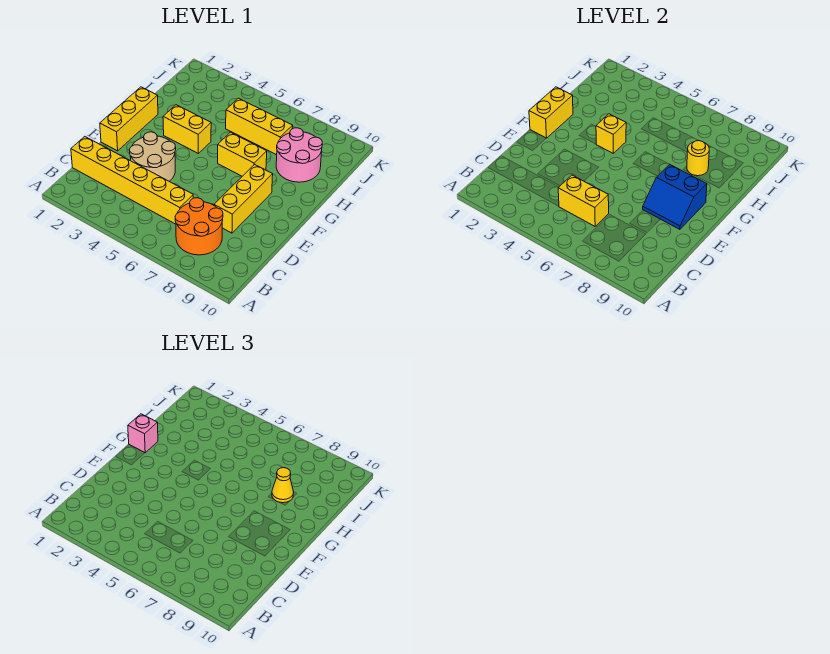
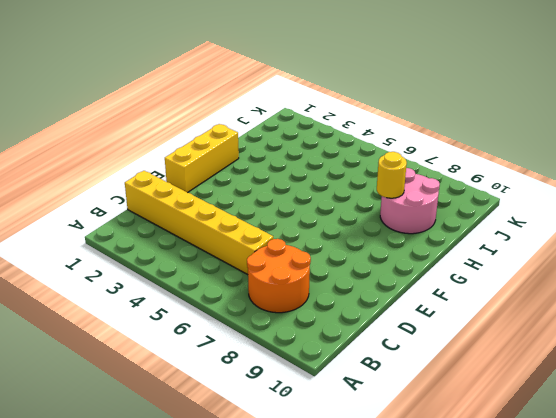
none -> tan 2x2 round brick [130,132,176,181]
none -> yellow 1x3 brick [214,165,273,233]
none -> yellow 1x2 brick [163,105,211,153]

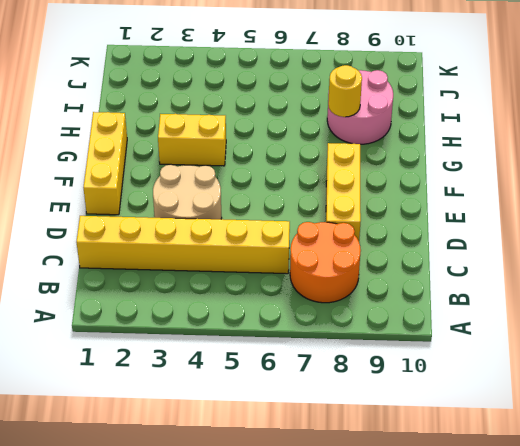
none -> yellow 1x2 brick [218,132,267,176]
none -> yellow 1x3 brick [226,98,293,155]
none -> yellow 1x2 brick [558,175,609,226]

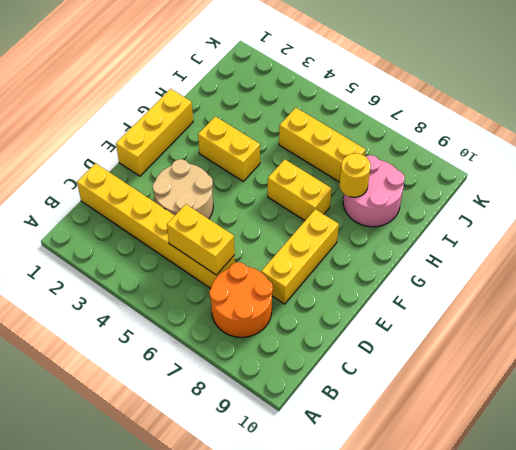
none -> blue 2x2 slope [643,164,707,229]
none -> yellow 1x2 brick [529,87,573,138]
none -> yellow 1x1 brick [596,114,626,153]

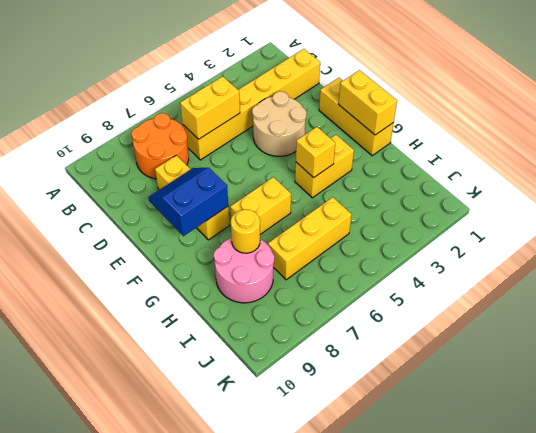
none -> pink 1x1 brick [128,414,158,453]
none -> yellow 1x1 cone [272,468,294,503]

